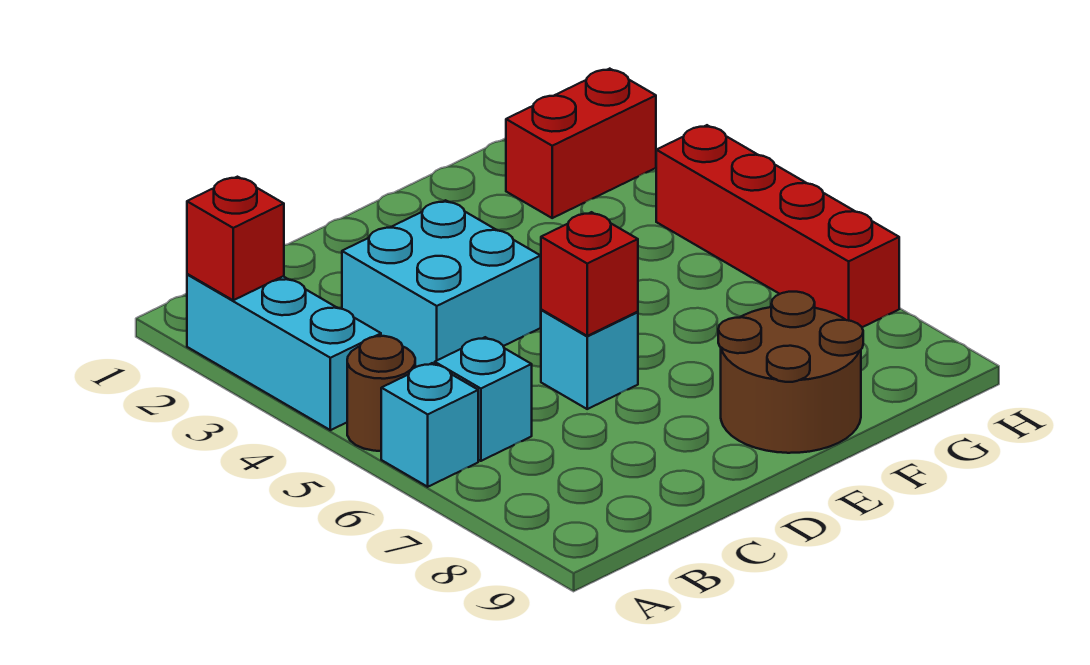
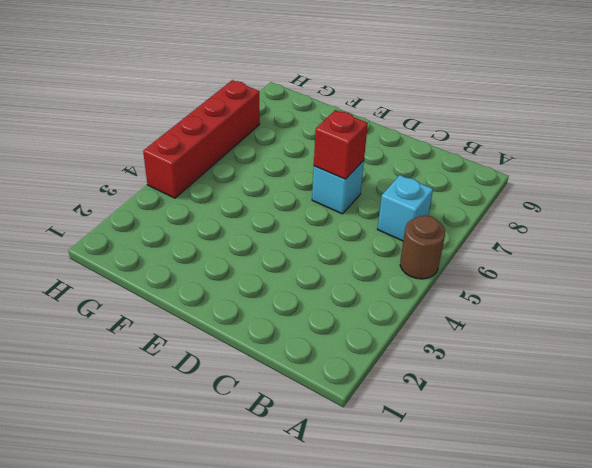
none -> cyan 1x3 brick [187,274,381,430]
none -> cyan 1x1 brick [381,363,478,487]

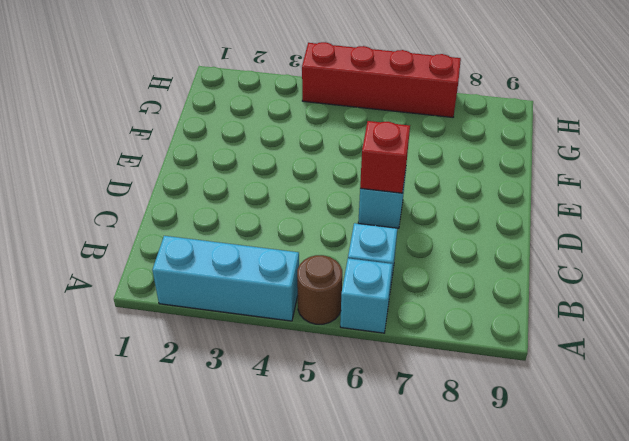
none -> cyan 2x2 brick [342,200,541,367]
none -> brown 2x2 round brick [718,292,863,453]

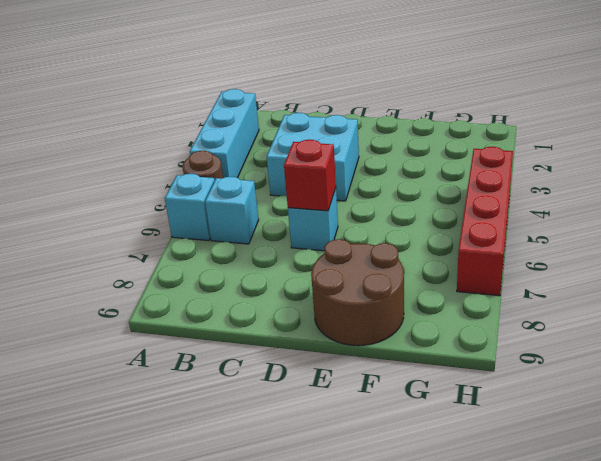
none -> red 1x2 brick [506,69,656,218]
none -> red 1x1 brick [187,177,284,300]

